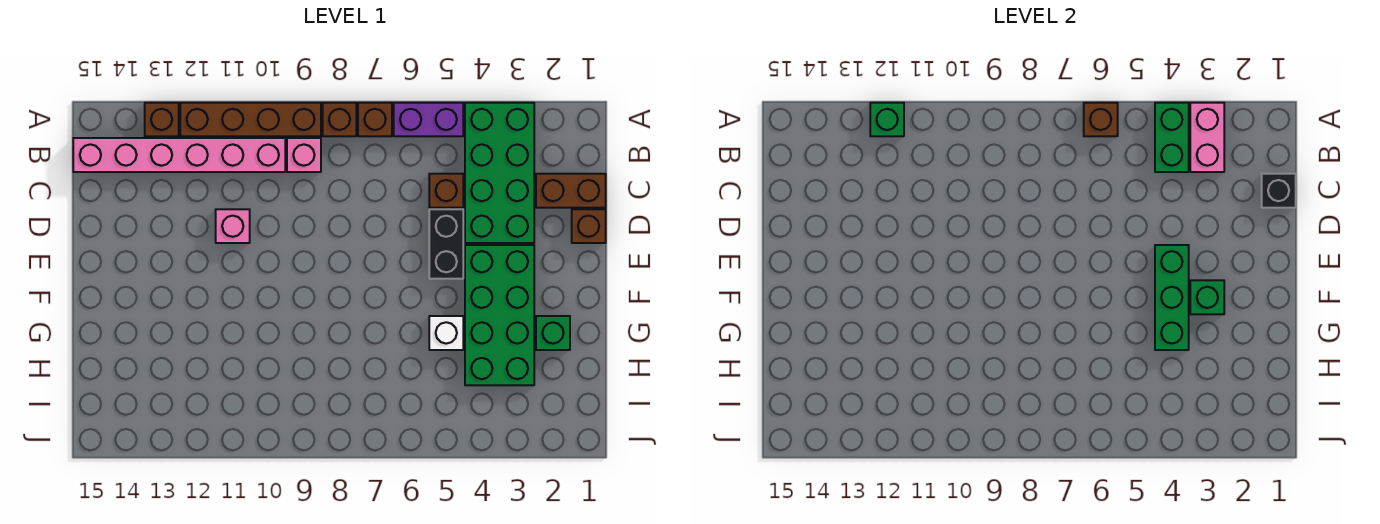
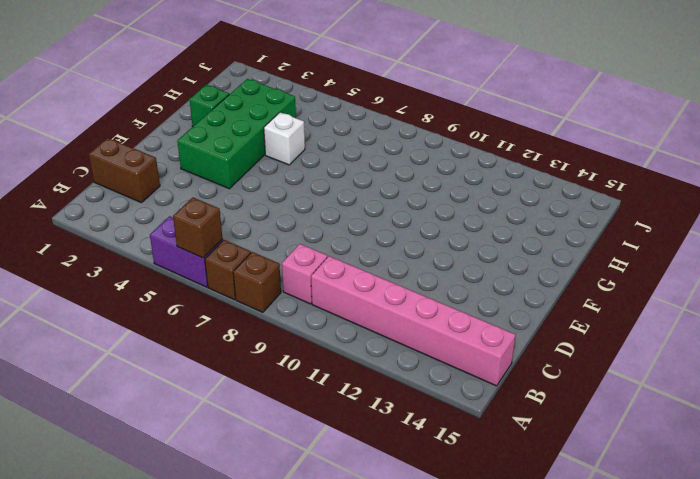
none -> green 2x4 brick [465,103,534,243]
none -> brown 1x4 brick [180,103,321,136]
none -> brown 1x1 brick [145,103,179,136]

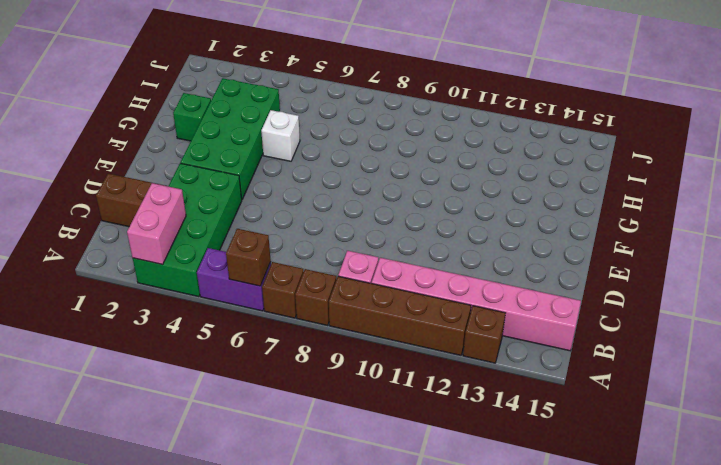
none -> brown 1x1 brick [429,174,463,208]
none -> brown 1x1 brick [572,209,606,243]
none -> black 1x2 brick [429,209,463,279]

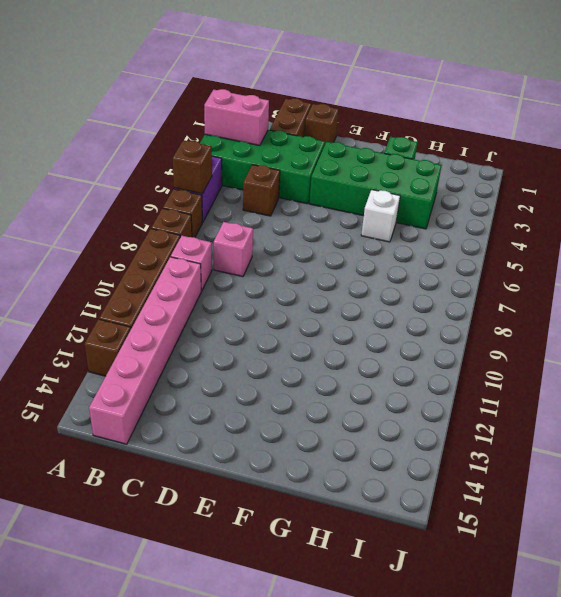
pink 1x1 brick [214,222,253,277] -> pink 1x1 brick moved to [216,209,250,243]
none -> black 1x2 brick [429,209,463,279]
none -> green 1x2 brick [1155,103,1189,172]
none -> green 1x1 brick [870,103,904,136]

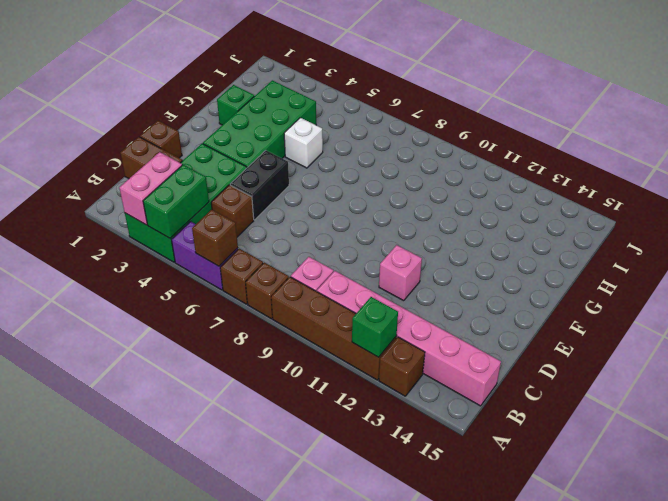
none -> black 1x1 brick [1262,174,1296,208]
none -> green 1x3 brick [1155,245,1189,350]
none -> green 1x1 brick [1190,280,1224,314]

